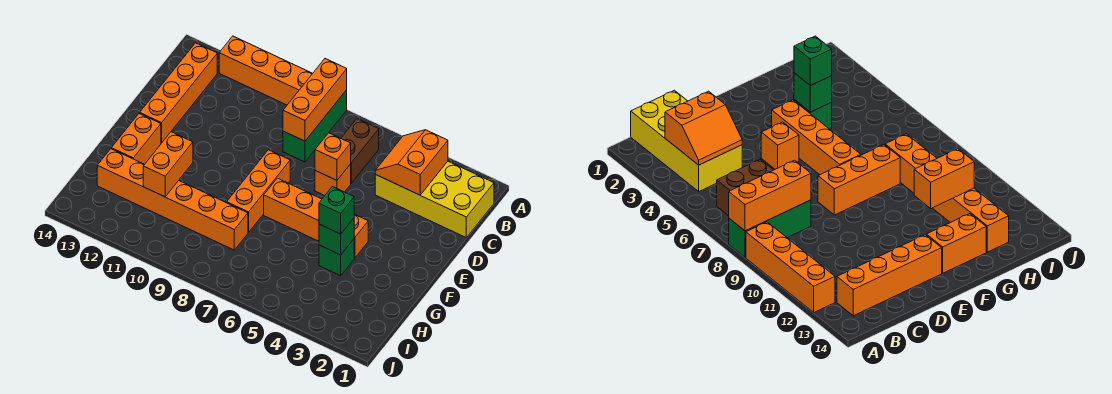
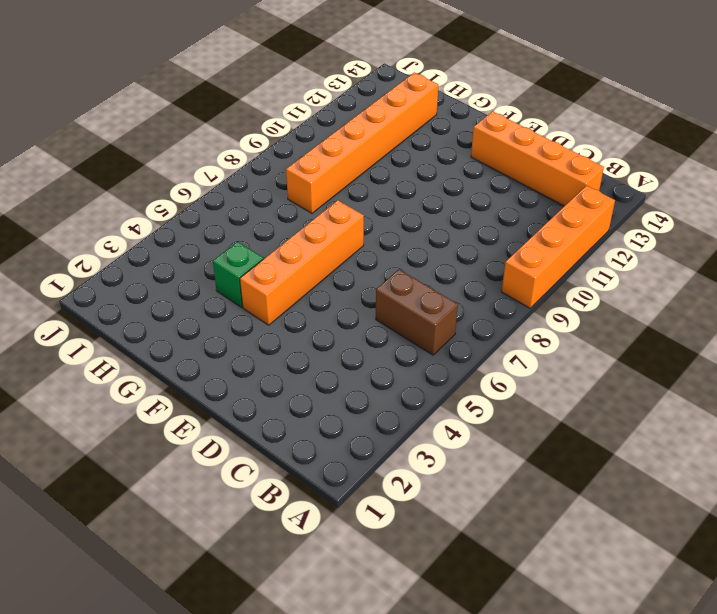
none -> green 1x3 brick [283,90,347,162]
none -> yellow 2x4 brick [375,161,494,237]
none -> orange 1x1 brick [315,164,351,196]

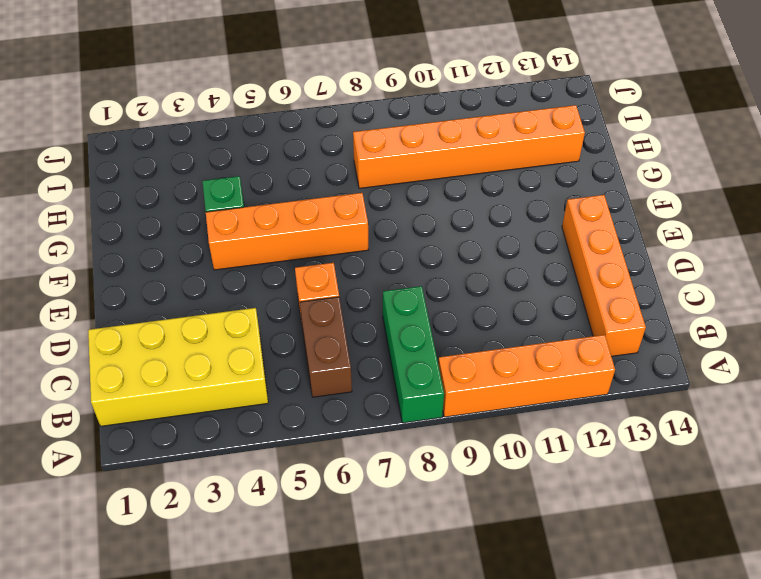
none -> orange 1x3 brick [227,150,290,233]
none -> orange 1x2 brick [111,113,161,164]
none -> orange 1x3 brick [283,59,347,141]

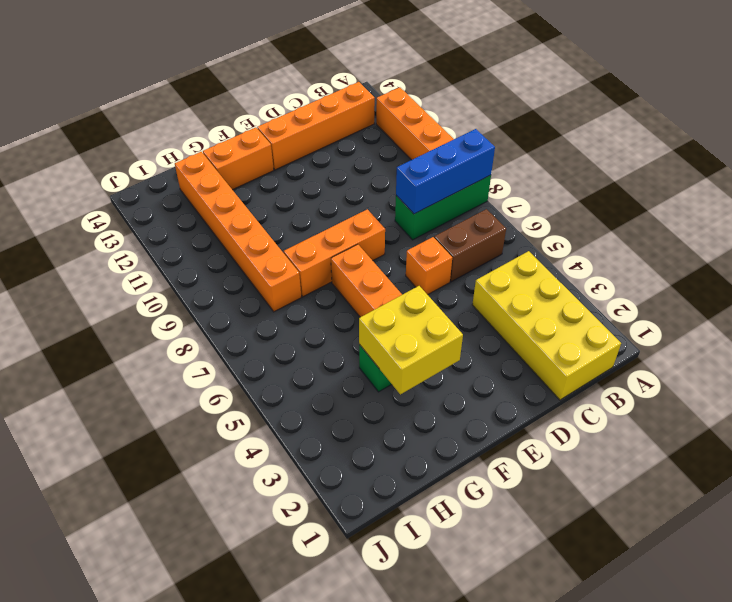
blue 1x3 brick [396,129,495,214] -> orange 1x3 brick [283,59,347,141]
yellow 2x2 brick [359,286,463,394] -> green 1x1 brick [319,218,354,255]
none -> orange 2x2 slope [375,130,448,195]
none -> orange 1x1 brick [315,133,351,180]
none -> orange 1x2 brick [143,132,193,197]

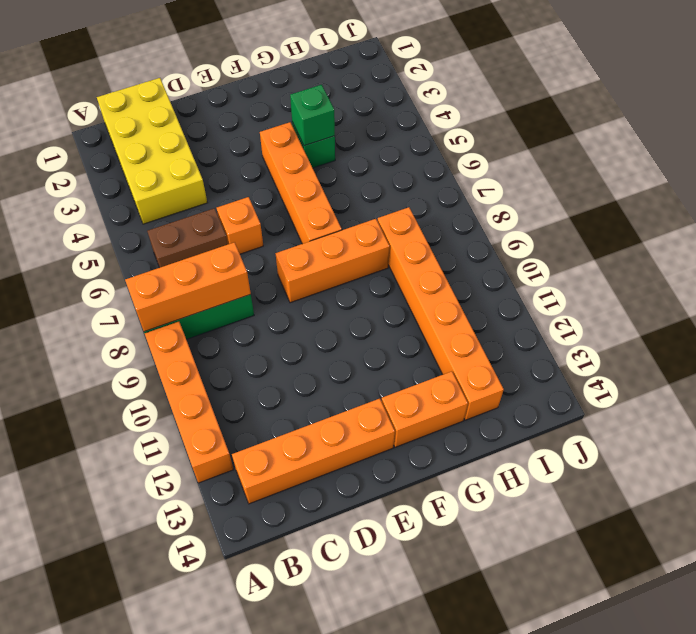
none -> orange 2x2 slope [375,130,448,195]
none -> orange 1x1 brick [315,133,351,180]
none -> orange 1x2 brick [143,132,193,197]

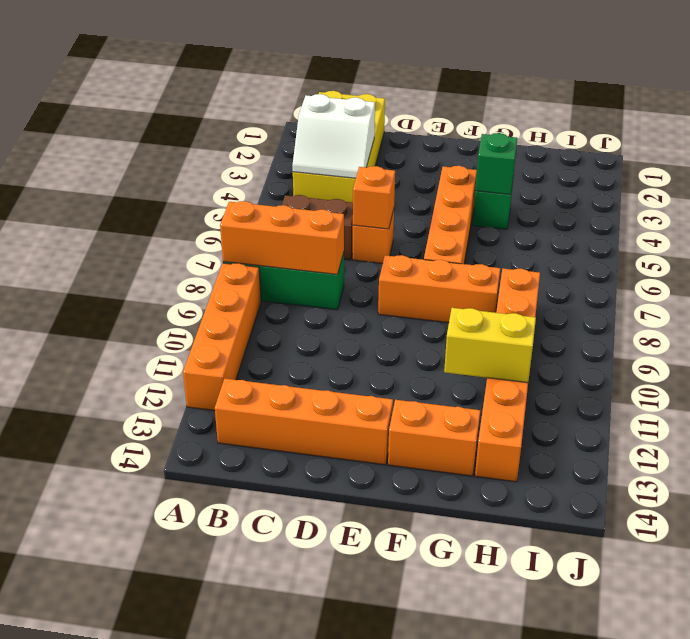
white 2x2 slope [292,94,375,179] -> orange 2x2 slope [375,130,448,195]
yellow 1x2 brick [444,308,536,383] -> orange 1x2 brick [143,132,193,197]
none -> green 1x1 brick [319,187,354,234]

